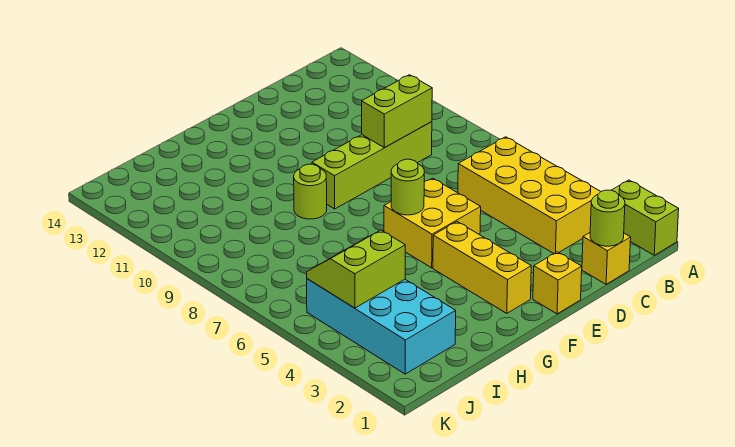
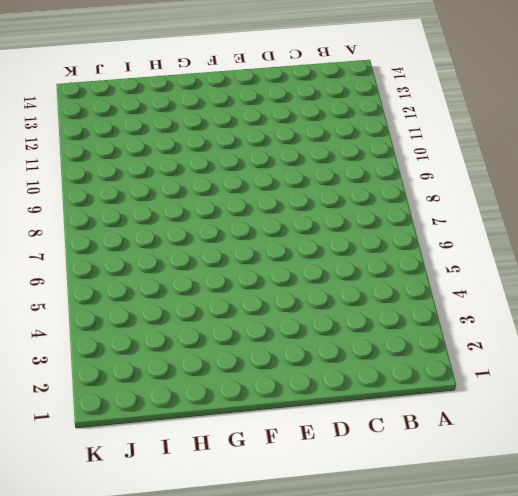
none -> lime 1x2 brick [612,180,679,255]
none -> yellow 2x4 brick [458,137,601,253]
none -> yellow 1x1 brick [582,233,631,284]

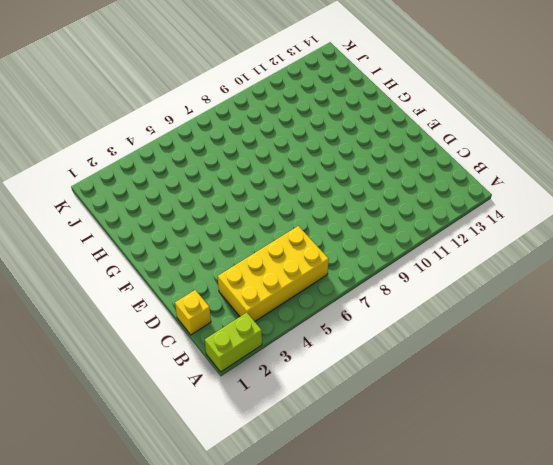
none -> lime 1x4 brick [312,122,432,209]
none -> yellow 1x1 brick [533,252,582,314]
none -> yellow 2x2 brick [384,178,481,268]

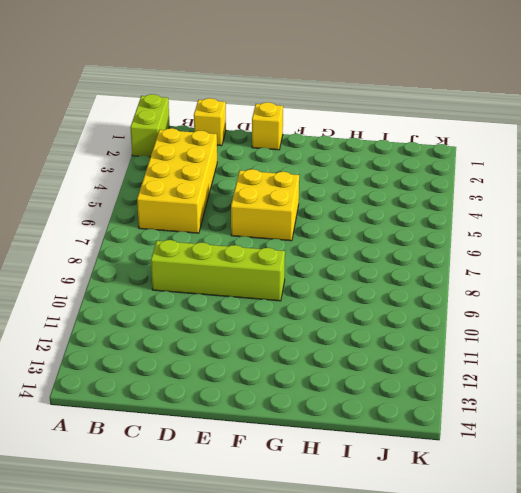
none -> yellow 1x3 brick [433,222,531,313]
none -> lime 1x1 round brick [294,164,327,219]
none -> cyan 2x4 brick [307,279,456,374]

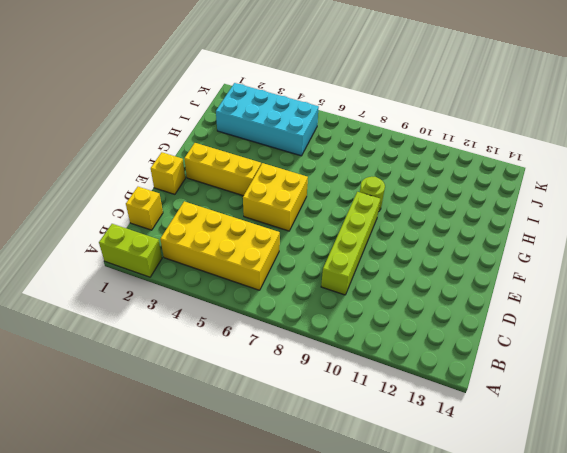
none -> lime 1x1 round brick [590,190,625,246]
none -> lime 1x2 brick [362,75,432,148]
none -> lime 1x1 round brick [391,159,424,215]

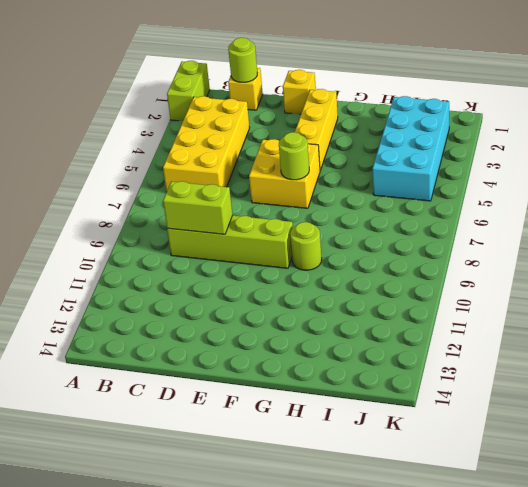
none -> lime 2x2 slope [306,230,405,308]

